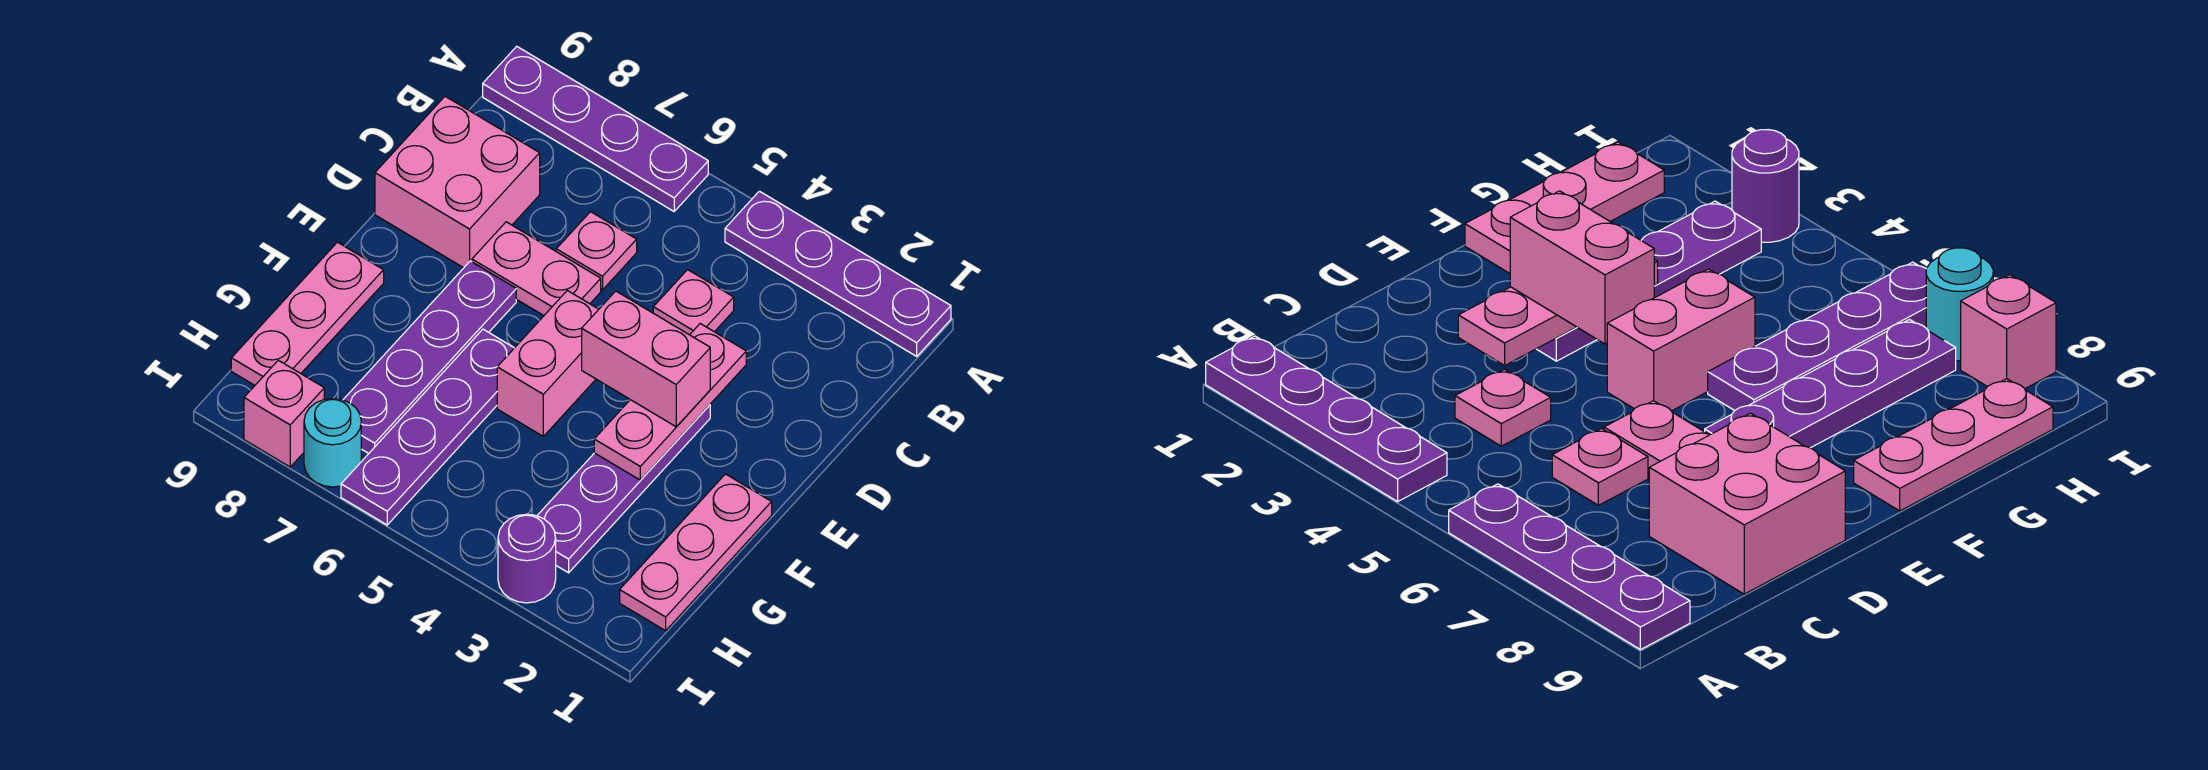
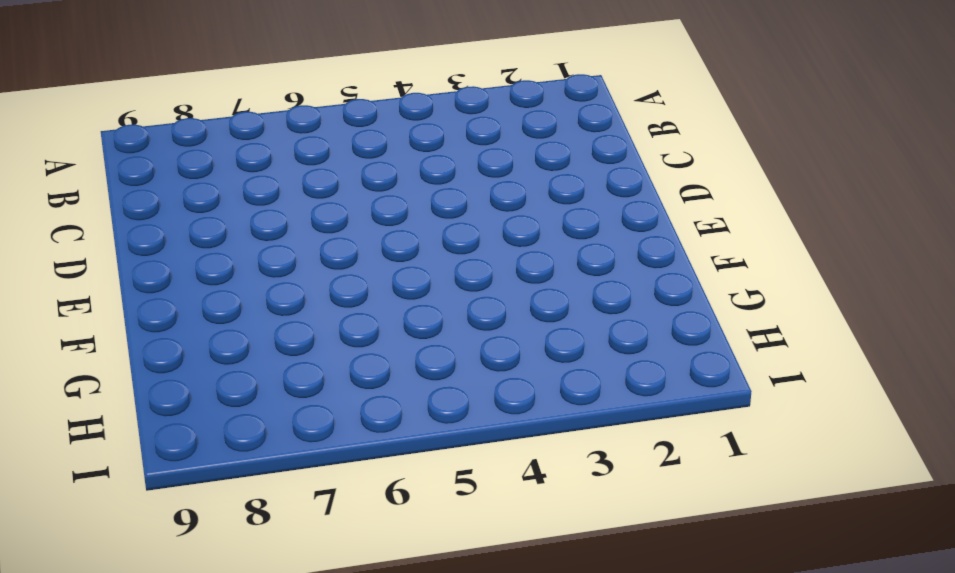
none -> purple 1x4 plate [725,191,951,356]
none -> purple 1x4 plate [483,46,708,211]
none -> pink 1x1 plate [653,270,734,335]

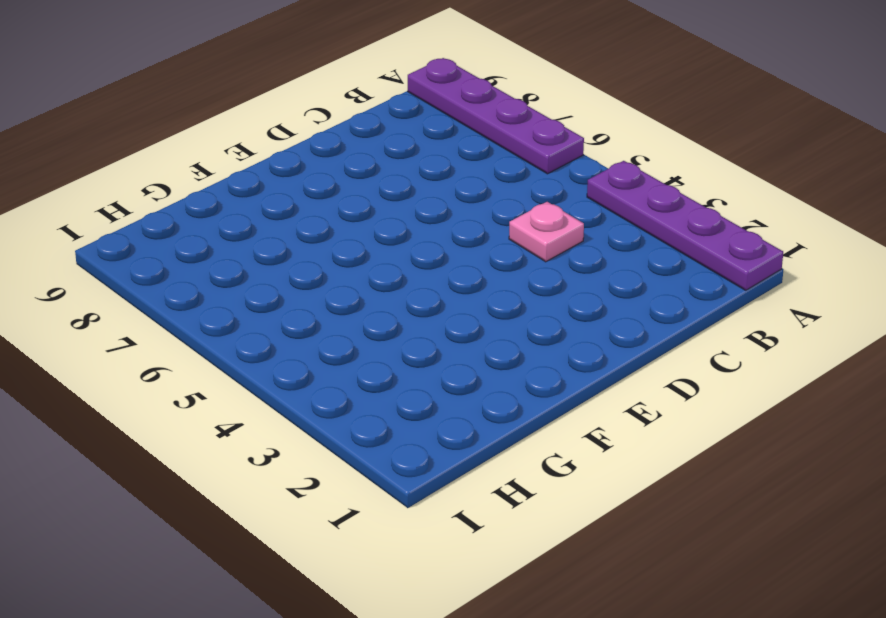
none -> pink 1x1 plate [556,212,637,290]
none -> pink 2x2 brick [375,96,540,268]
none -> pink 1x2 plate [472,222,601,316]

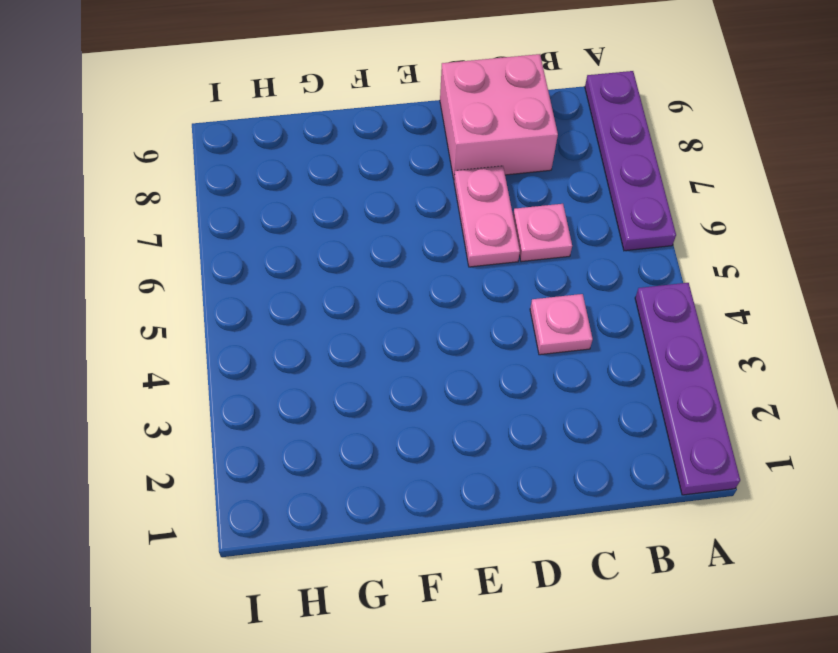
none -> purple 1x4 plate [537,405,710,573]
none -> pink 1x2 brick [497,291,599,436]
none -> purple 1x4 plate [343,261,516,453]

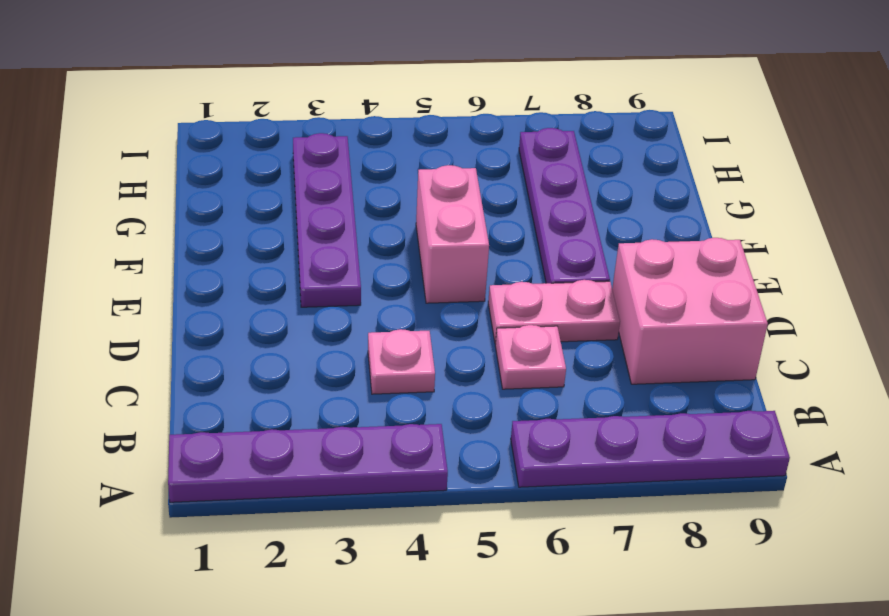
none -> pink 1x3 plate [620,474,772,631]
none -> purple 1x4 plate [341,329,514,525]
none -> pink 1x3 plate [231,242,384,385]

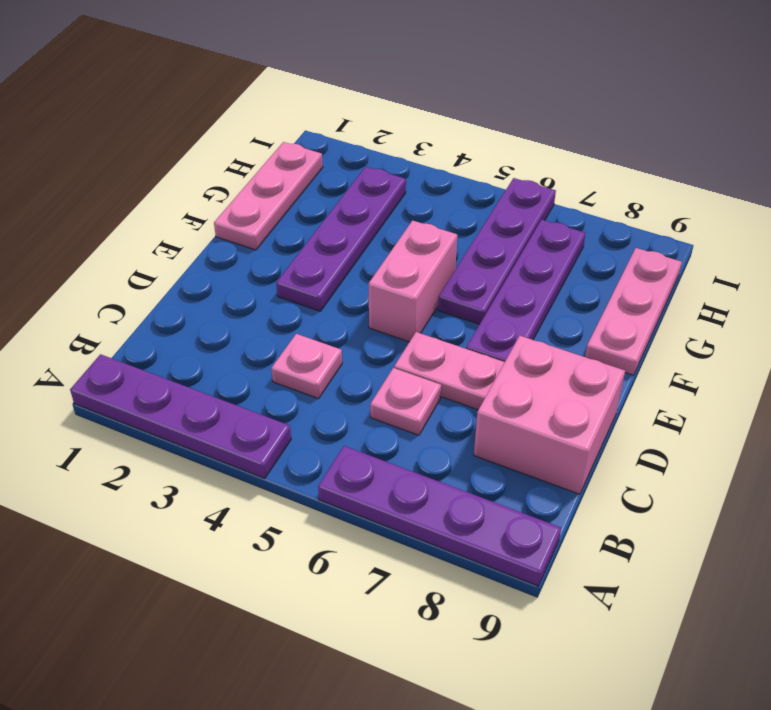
none -> purple 1x1 round brick [498,514,556,603]
none -> cyan 1x1 round brick [304,398,361,487]
none -> pink 1x1 brick [244,360,324,467]

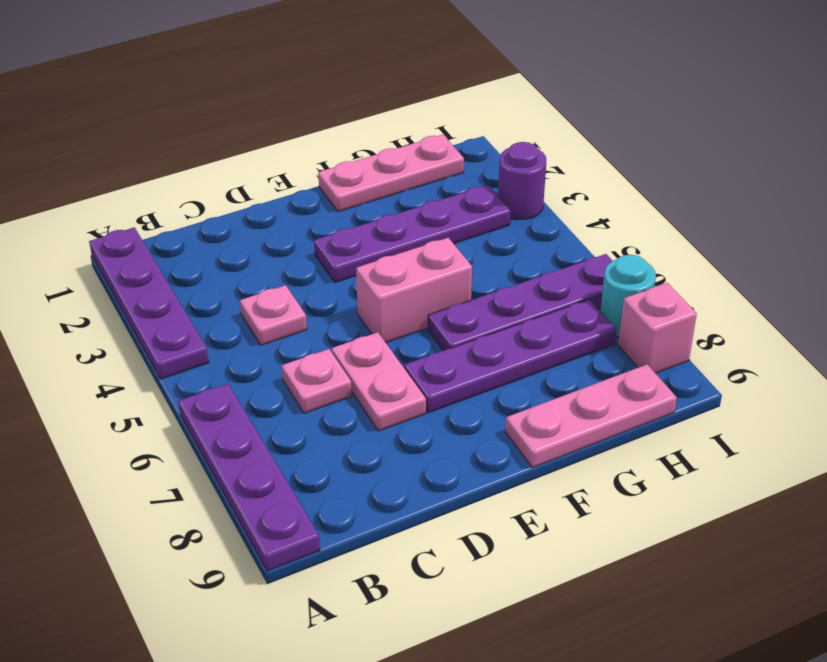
none -> pink 2x2 brick [375,96,540,268]
none -> pink 1x3 plate [594,324,746,480]
none -> pink 1x2 brick [582,291,710,427]

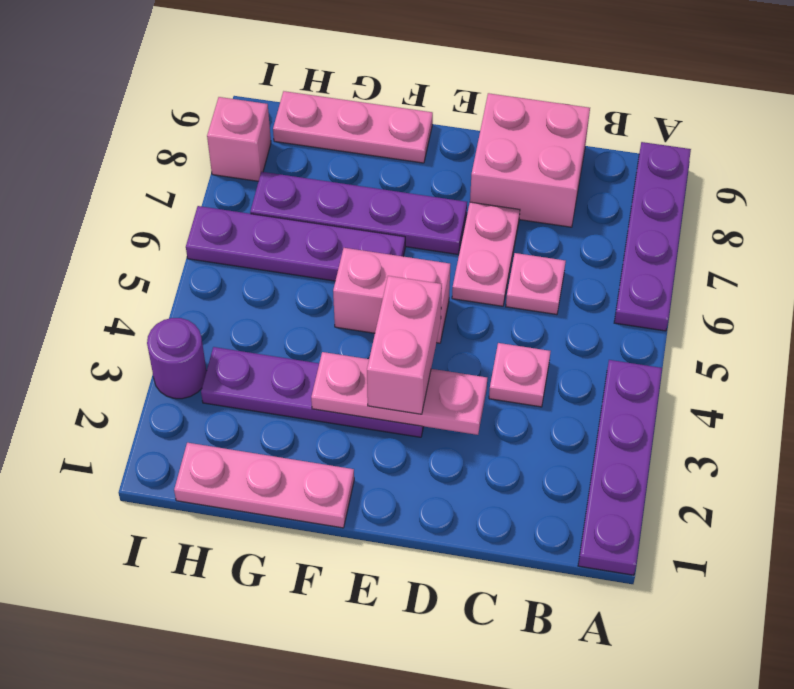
none -> cyan 1x1 round brick [304,398,361,487]

